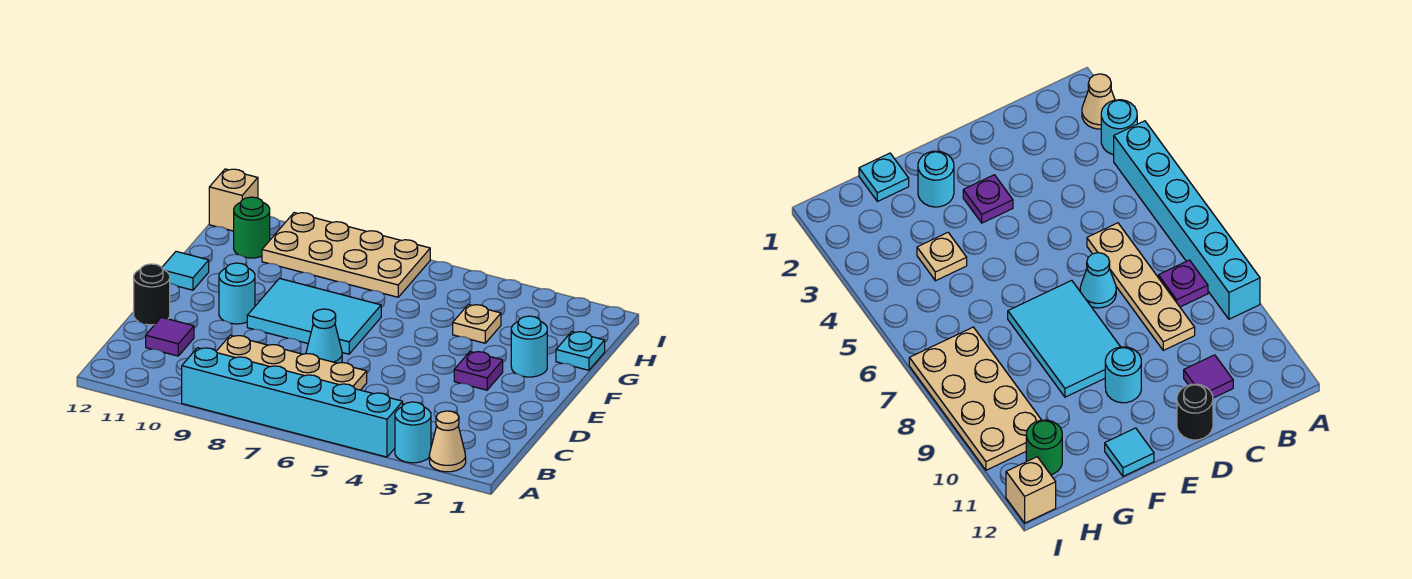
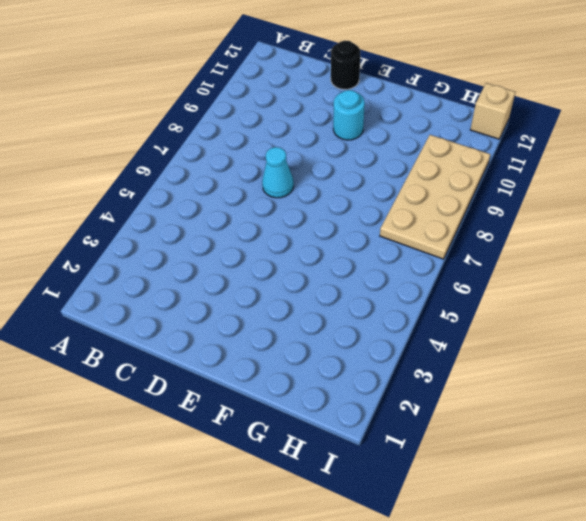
none -> tan 1x1 cone [429,411,466,472]
none -> cyan 1x1 round brick [395,402,431,463]
none -> cyan 1x6 brick [182,348,403,457]

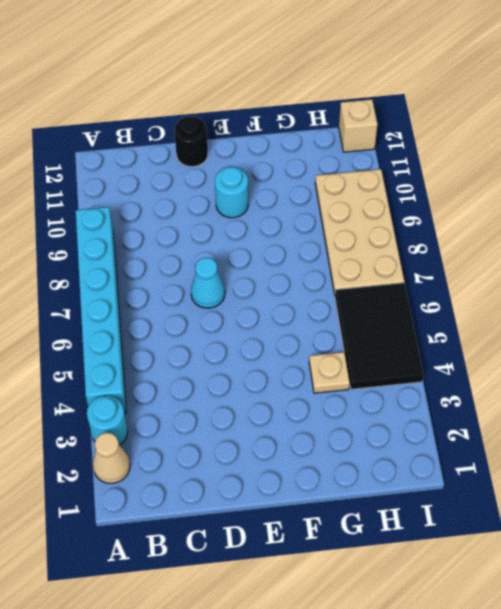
black 2x3 tile [335,283,424,389] -> none
none -> purple 1x1 plate [1158,260,1208,307]
none -> tan 1x4 plate [216,335,367,390]
none -> purple 1x1 tile [146,317,194,356]

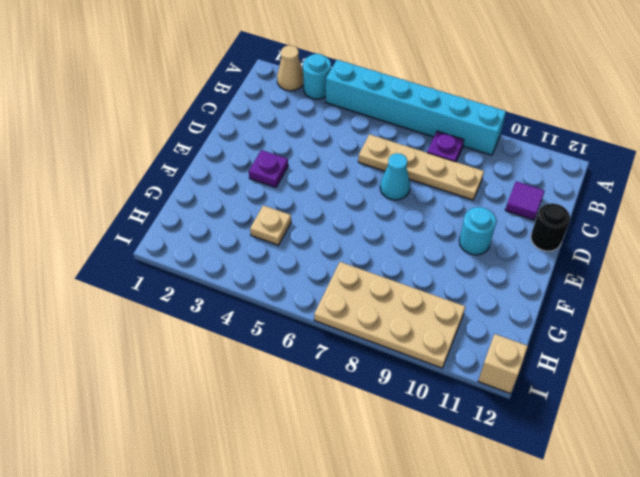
none -> cyan 2x3 tile [247,278,381,354]
none -> cyan 1x1 round brick [511,316,547,377]
none -> cyan 1x1 tile [162,251,209,290]

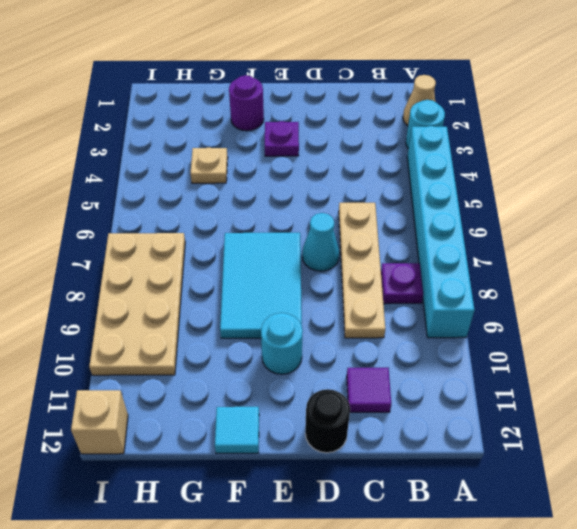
purple 1x1 round brick [229,75,264,131] -> cyan 1x1 round brick [511,316,547,377]
none -> cyan 1x1 plate [556,332,605,370]
none -> green 1x1 round brick [234,197,270,258]

